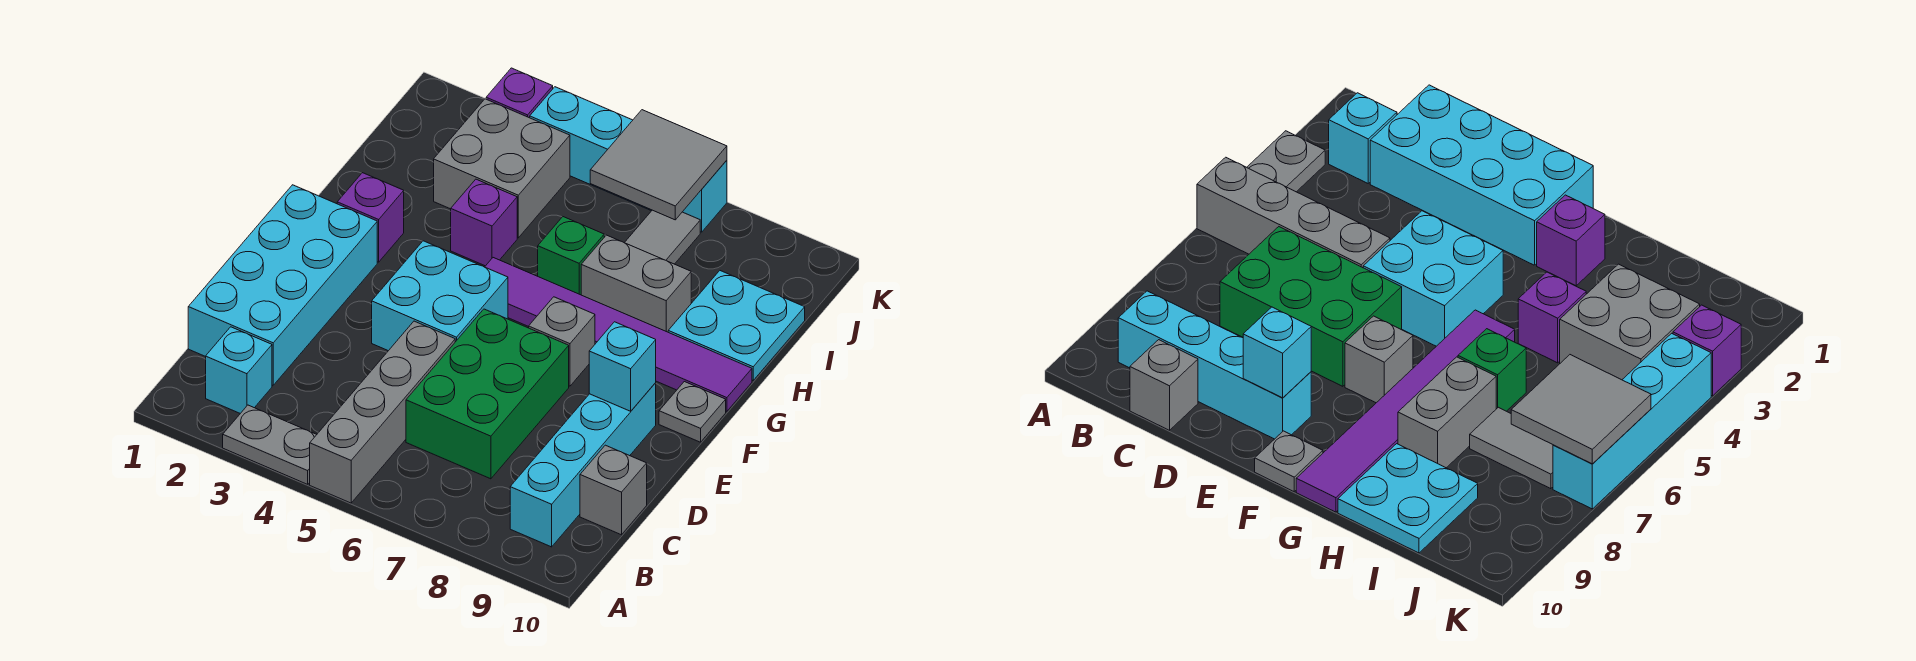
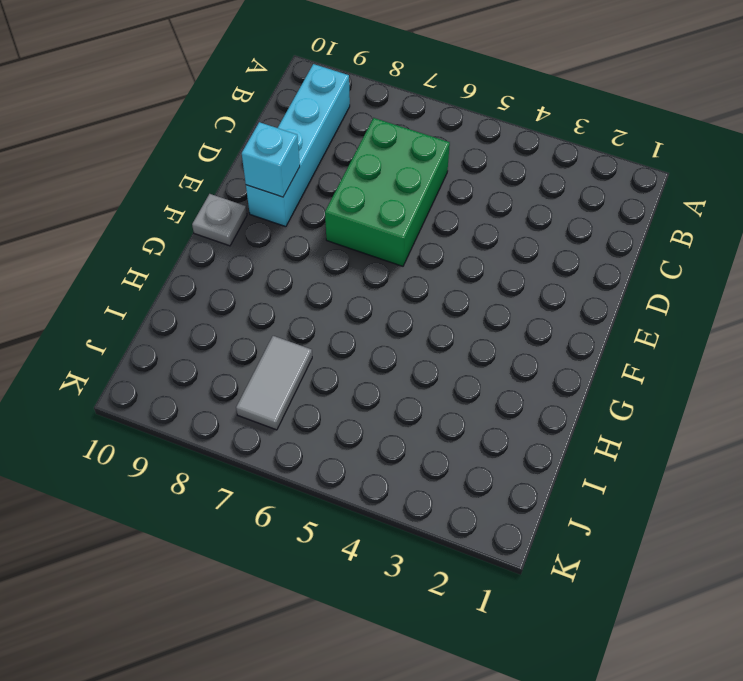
none -> grey 1x2 plate [223,405,317,484]
none -> grey 1x4 brick [310,321,455,503]
none -> cyan 1x1 brick [206,327,272,413]

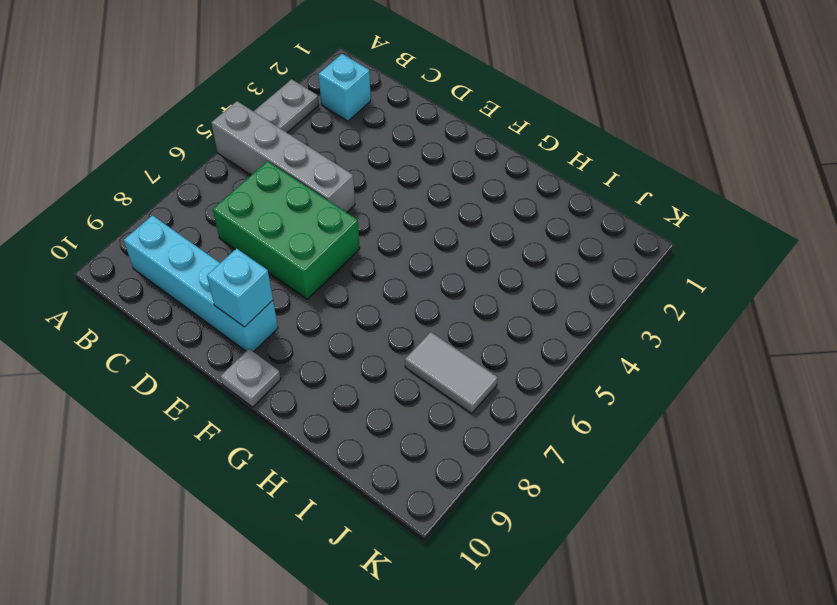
none -> cyan 2x4 brick [188,185,377,385]
none -> grey 1x1 brick [580,445,647,535]
none -> cyan 2x2 brick [372,241,508,351]

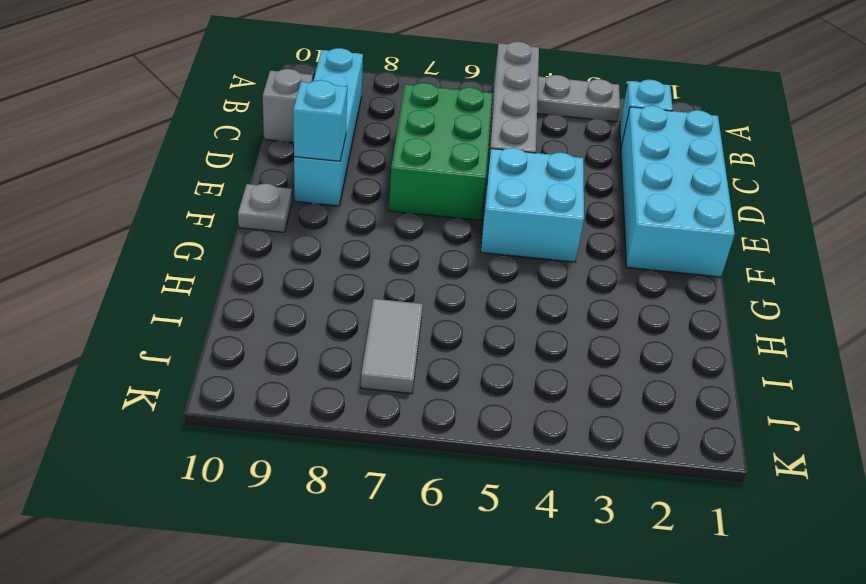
none -> grey 1x1 brick [529,297,595,386]
none -> purple 1x1 brick [337,173,404,262]
none -> purple 1x6 tile [485,258,752,411]

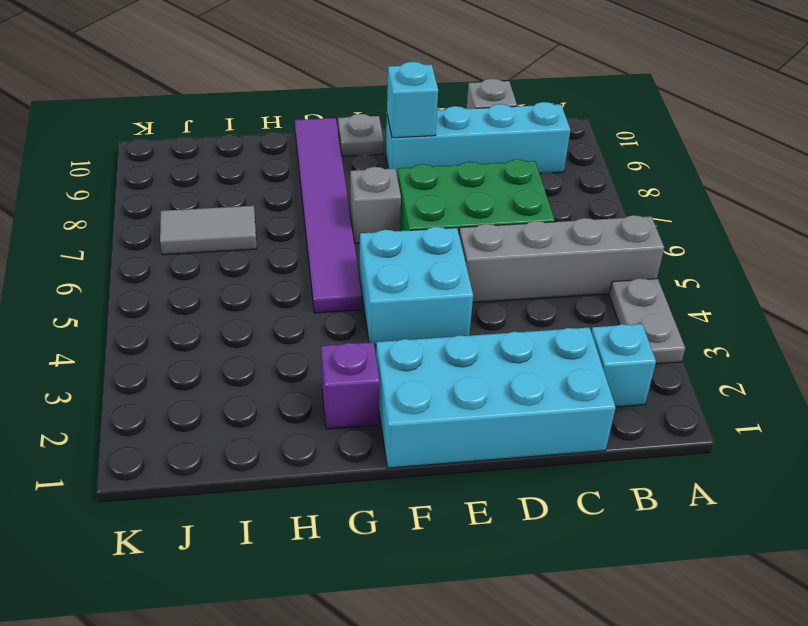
none -> purple 1x1 brick [451,179,517,266]
none -> green 1x1 brick [538,217,604,295]
none -> grey 1x2 brick [581,235,691,332]

